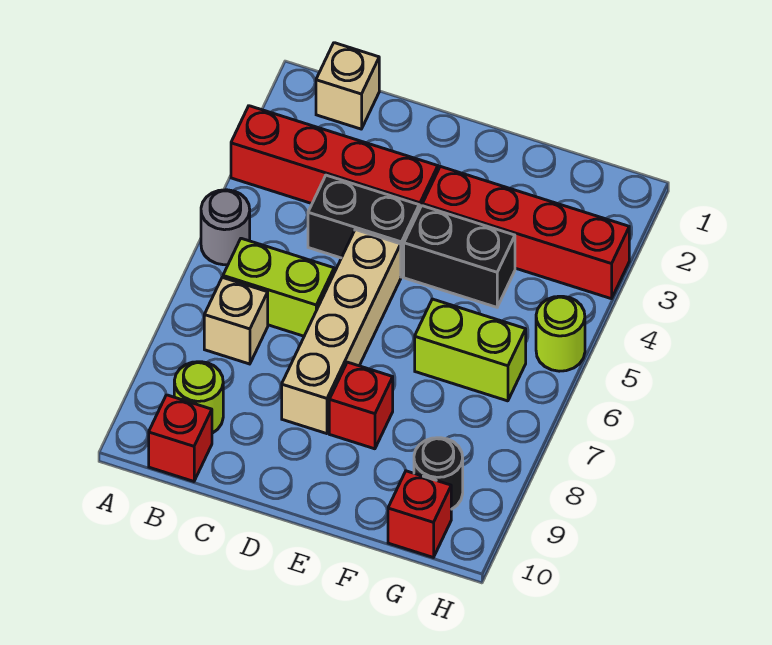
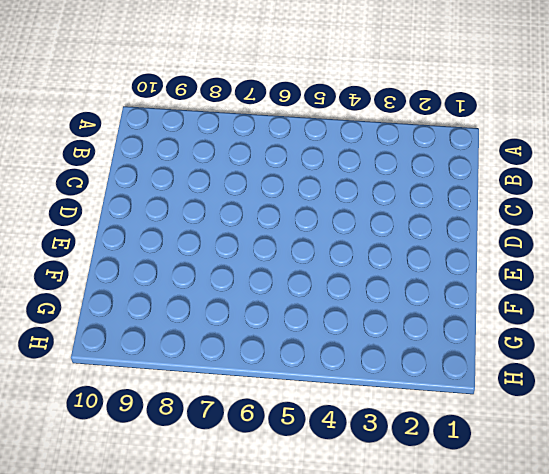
none -> red 1x4 brick [231,106,438,209]
none -> grey 1x1 round brick [201,190,250,265]
none -> tan 1x1 brick [316,43,379,129]

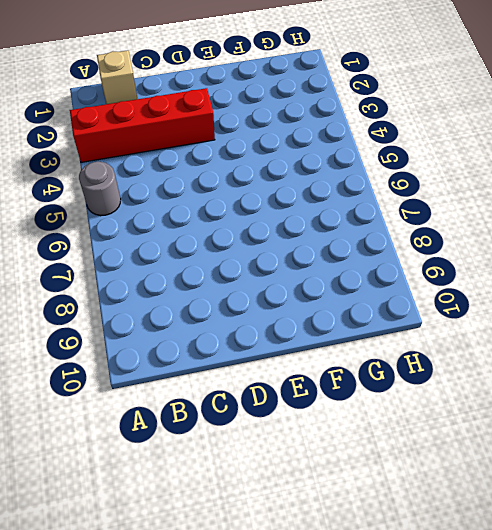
none -> lime 1x2 brick [223,238,334,336]
none -> tan 1x1 brick [204,277,268,364]
none -> lime 1x1 round brick [174,362,223,433]

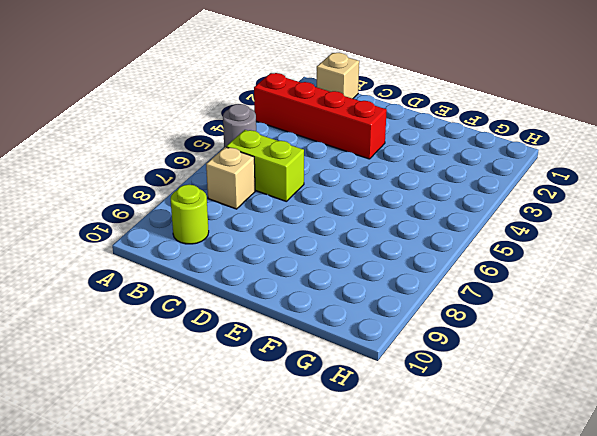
none -> red 1x1 brick [149,395,212,481]
none -> black 1x2 brick [308,175,419,277]
none -> tan 1x4 brick [282,230,401,434]

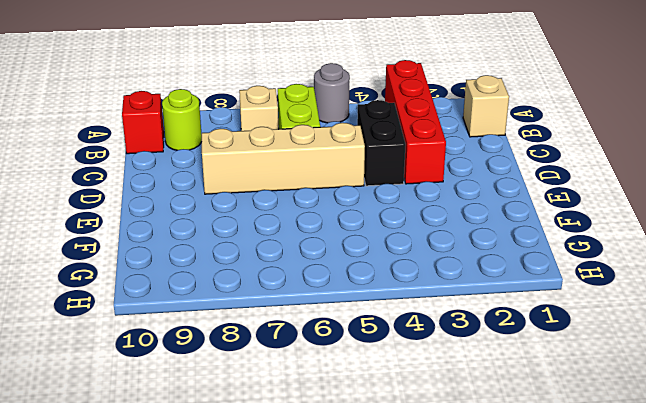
none -> red 1x4 brick [422,166,629,299]
none -> black 1x2 brick [404,206,515,307]
none -> red 1x1 brick [329,362,393,449]

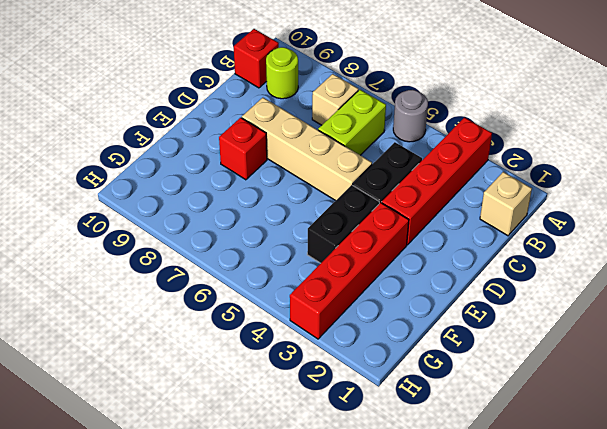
none -> lime 1x2 brick [415,299,526,401]
none -> black 1x1 round brick [414,438,463,509]
none -> red 1x1 brick [388,471,451,558]

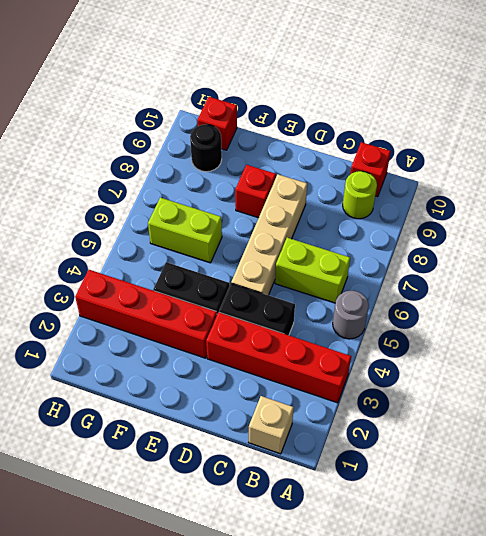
none -> tan 1x1 brick [204,277,268,364]
none -> lime 1x1 round brick [536,296,585,371]

